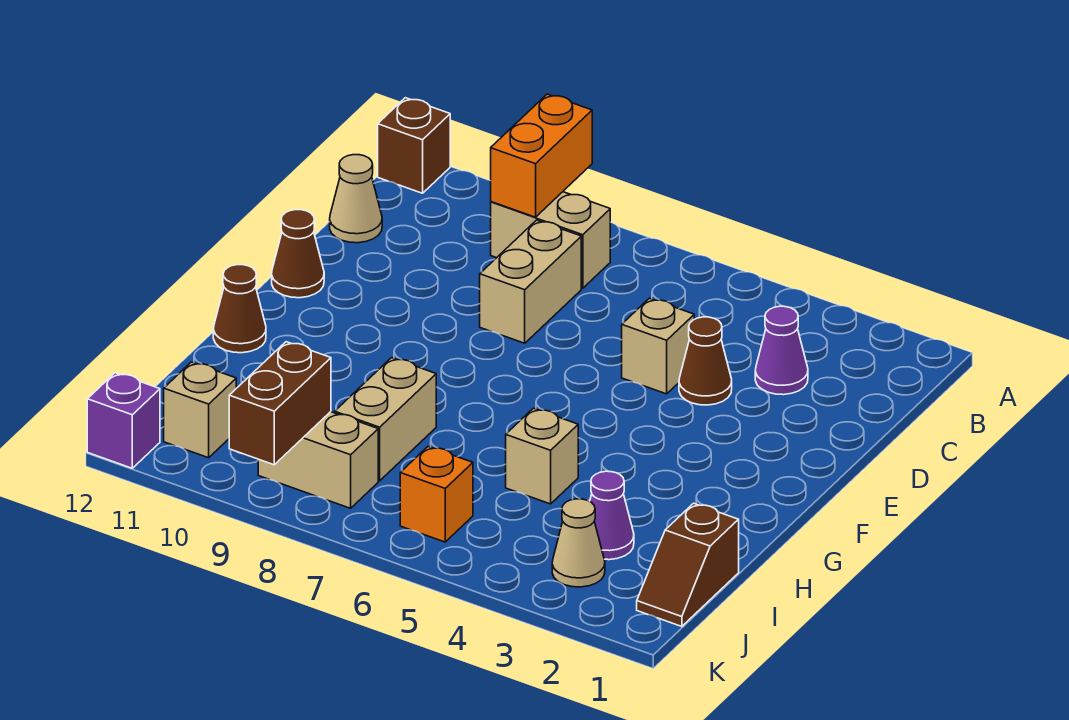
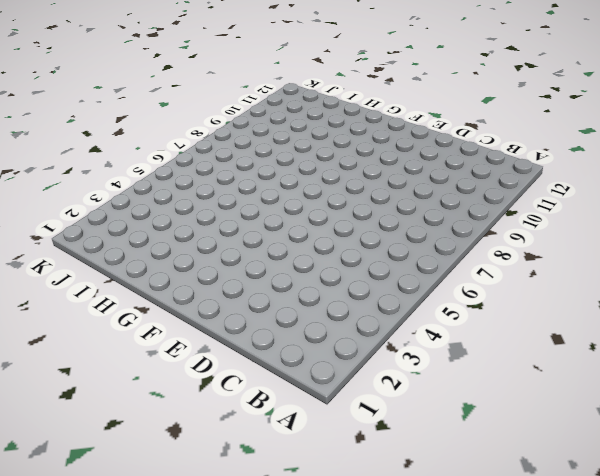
none -> brown 1x1 brick [378,98,450,193]
none -> tan 1x2 brick [491,192,610,288]
none -> purple 1x1 cone [755,306,808,395]

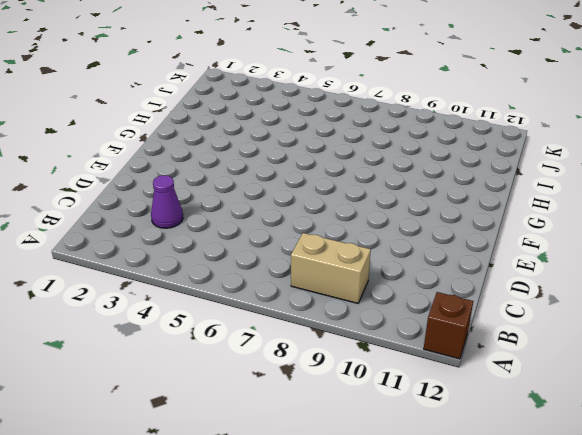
none -> tan 1x2 brick [480,220,581,343]
none -> tan 1x1 cone [330,155,382,243]
none -> brown 1x1 cone [679,317,732,405]

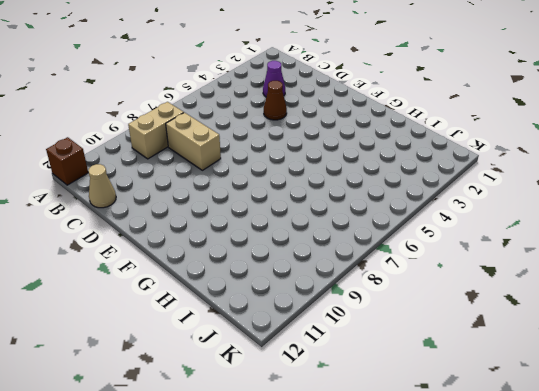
none -> tan 1x1 brick [622,298,694,394]
none -> brown 1x1 cone [272,210,324,298]
none -> brown 1x1 cone [213,265,266,353]

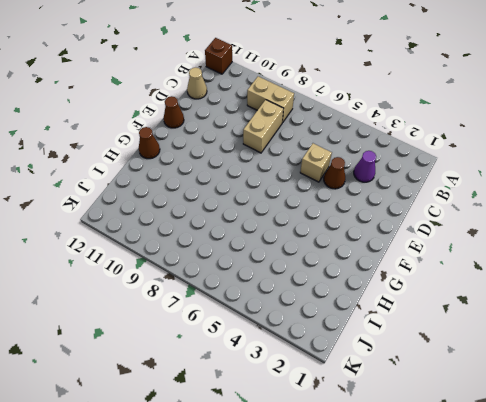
none -> tan 1x1 brick [506,408,578,504]
none -> tan 1x2 brick [335,358,436,481]
none -> brown 1x2 slope [637,503,739,626]

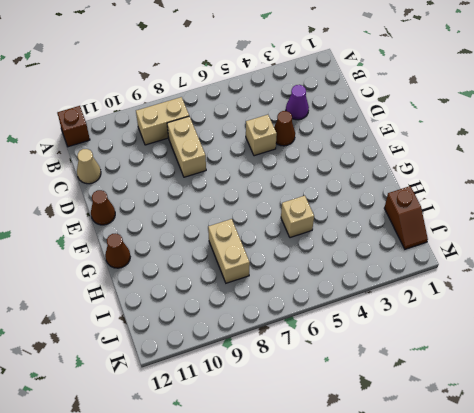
none -> purple 1x1 cone [590,471,634,560]
none -> tan 1x1 cone [552,499,605,587]
none -> orange 1x1 brick [400,447,473,542]

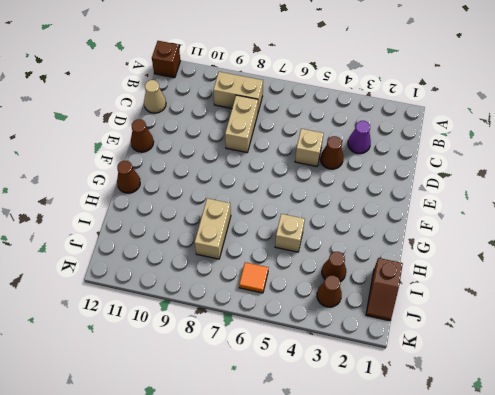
brown 1x1 cone [322,252,346,282] -> purple 1x1 cone [590,471,634,560]
brown 1x1 cone [317,275,342,307] -> tan 1x1 cone [552,499,605,587]
orange 1x1 tile [239,262,268,293] -> orange 1x1 brick [400,447,473,542]
none -> tan 1x2 brick [258,412,378,508]
none -> tan 1x1 brick [164,362,236,458]
none -> purple 1x1 brick [87,373,160,468]

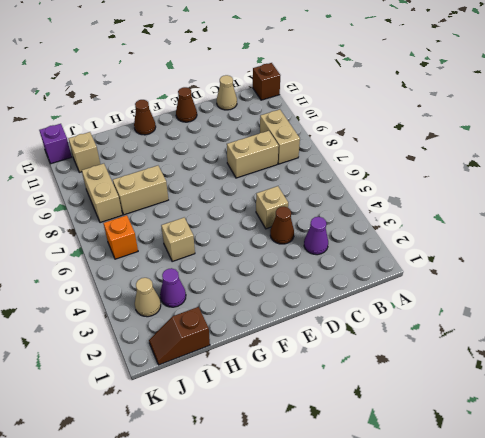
none -> orange 1x2 brick [491,94,592,217]
none -> brown 1x2 brick [229,342,331,465]

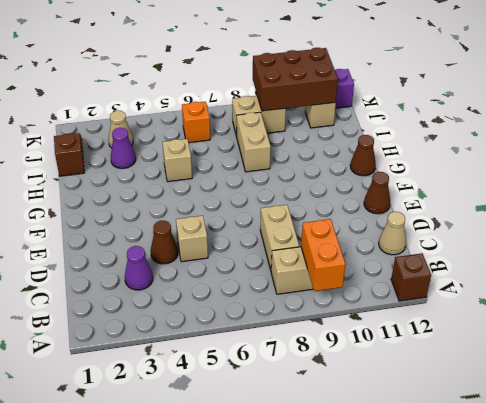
brown 2x3 brick [253,48,338,111] -> brown 1x2 brick [229,342,331,465]

